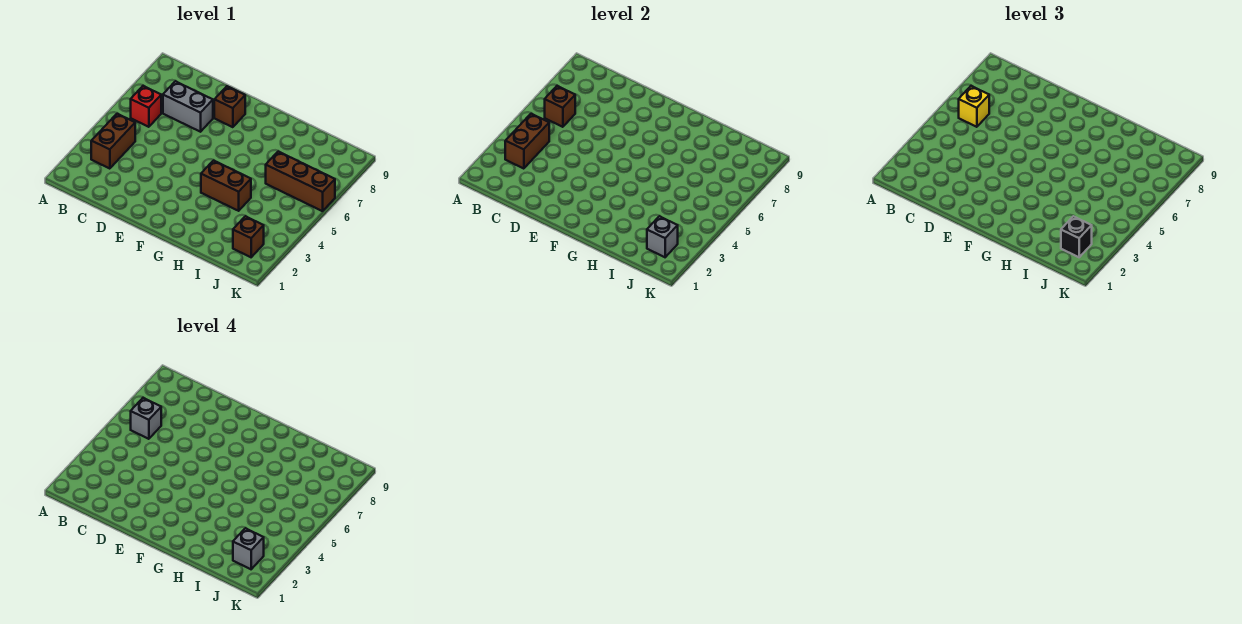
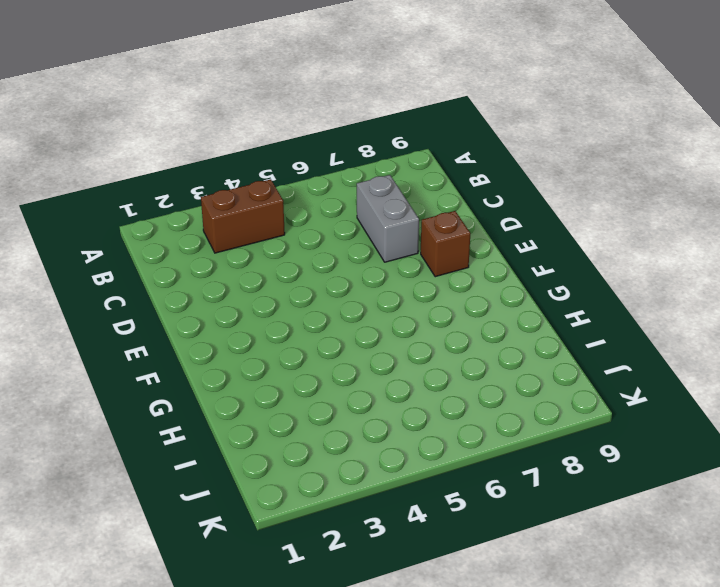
none -> red 1x1 brick [131,86,161,127]
none -> brown 1x2 brick [201,161,251,211]
none -> brown 1x3 brick [266,152,335,211]

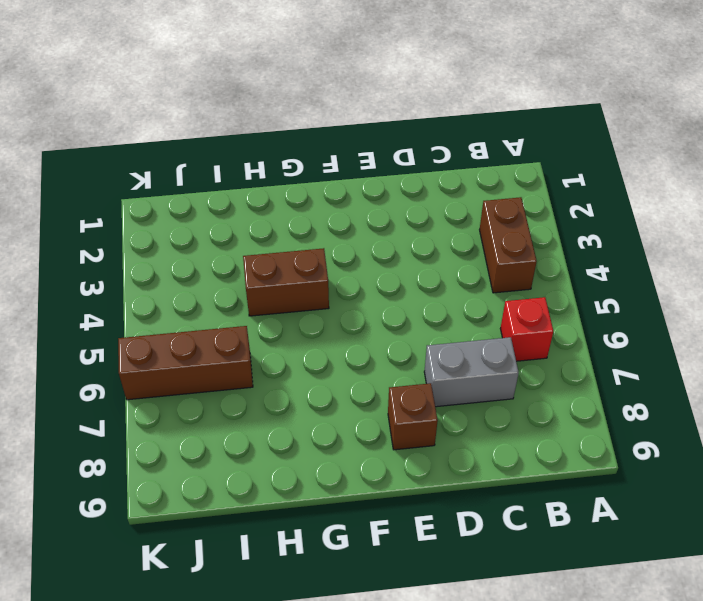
none -> brown 1x1 brick [233,216,264,257]
none -> brown 1x2 brick [505,114,549,169]
none -> brown 1x1 brick [545,86,575,127]

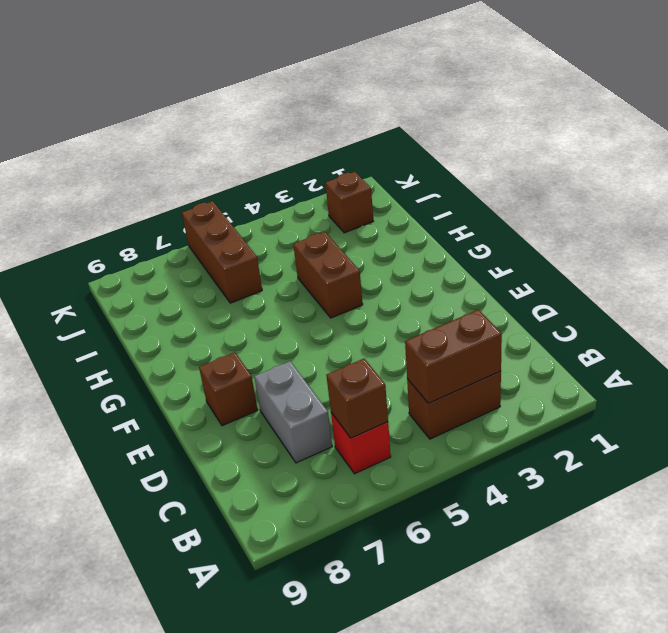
none -> grey 1x1 brick [647,216,678,257]
none -> yellow 1x1 brick [959,86,989,127]
none -> black 1x1 brick [1061,216,1092,257]

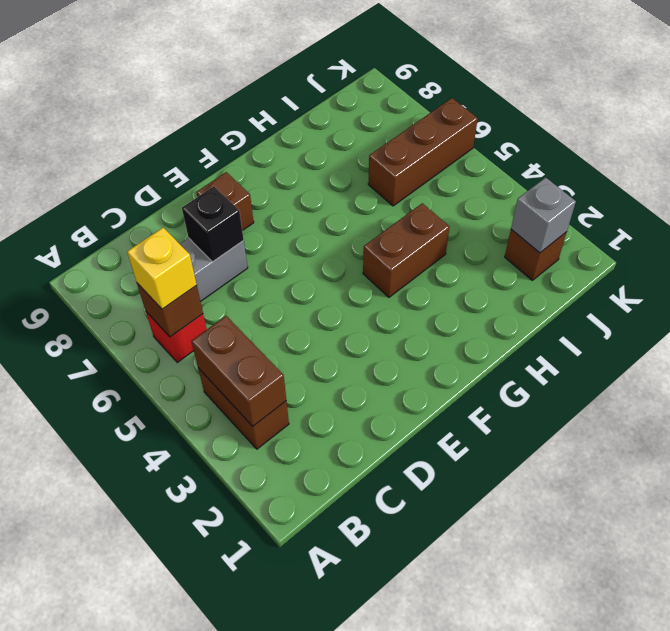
black 1x1 brick [182,187,244,262] -> black 1x1 brick moved to [1061,216,1092,257]
none -> grey 1x1 brick [131,398,161,439]
none -> grey 1x1 brick [233,528,264,569]

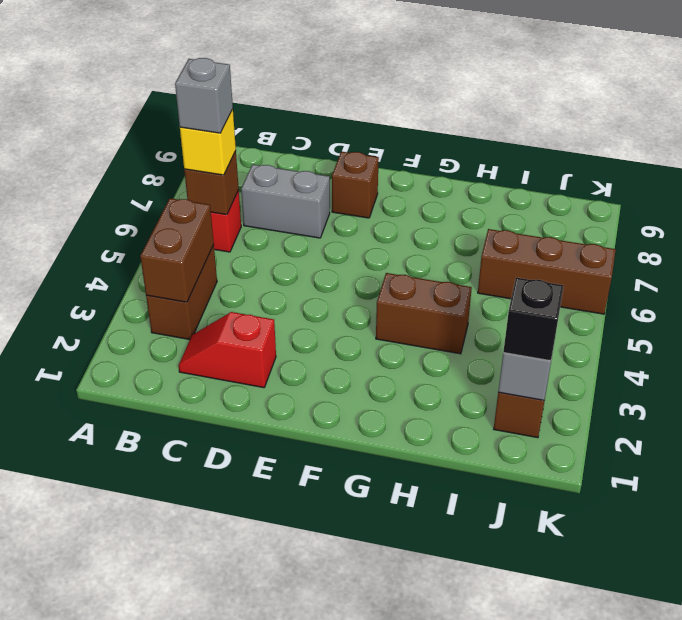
red 1x2 slope [179,312,276,388] -> none
none -> grey 1x1 brick [233,528,264,569]

